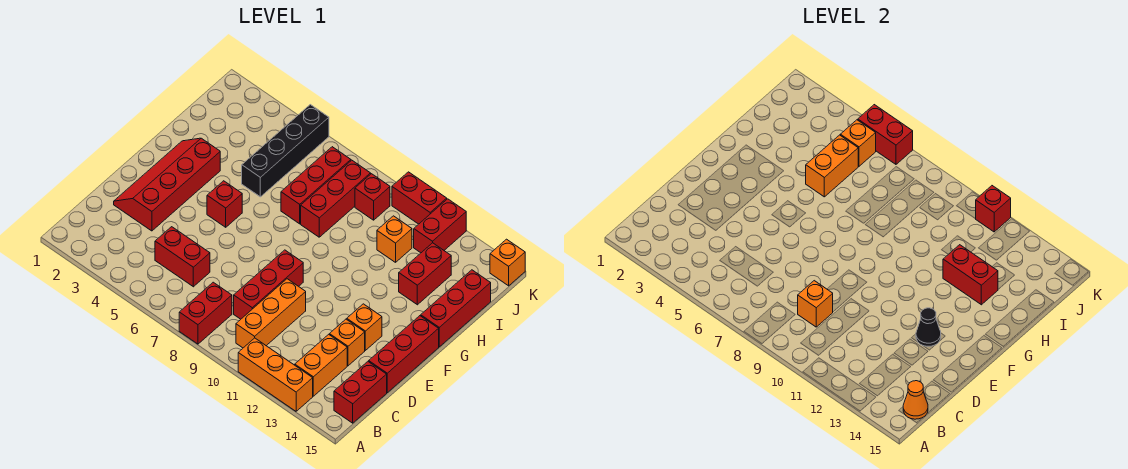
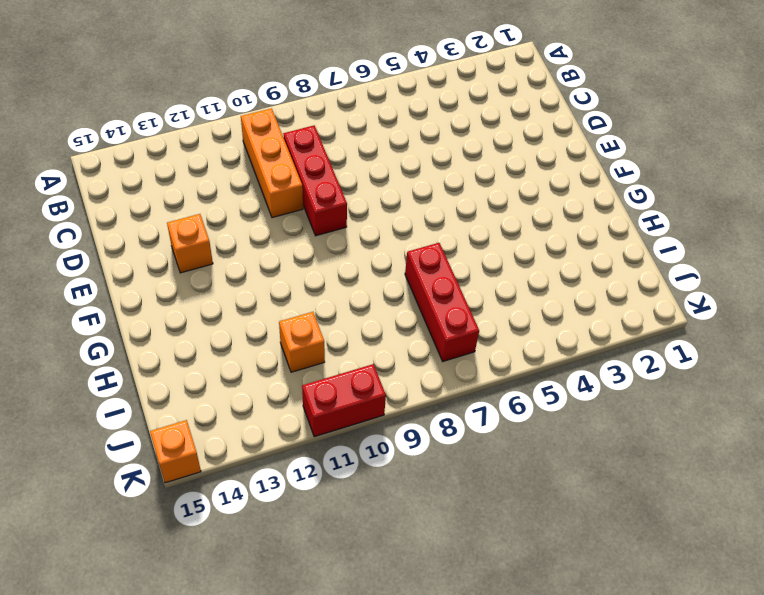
none -> red 1x2 brick [179,282,232,344]
none -> orange 1x3 brick [238,338,313,411]
none -> orange 1x2 brick [295,334,347,396]
none -> red 1x2 brick [334,362,387,423]

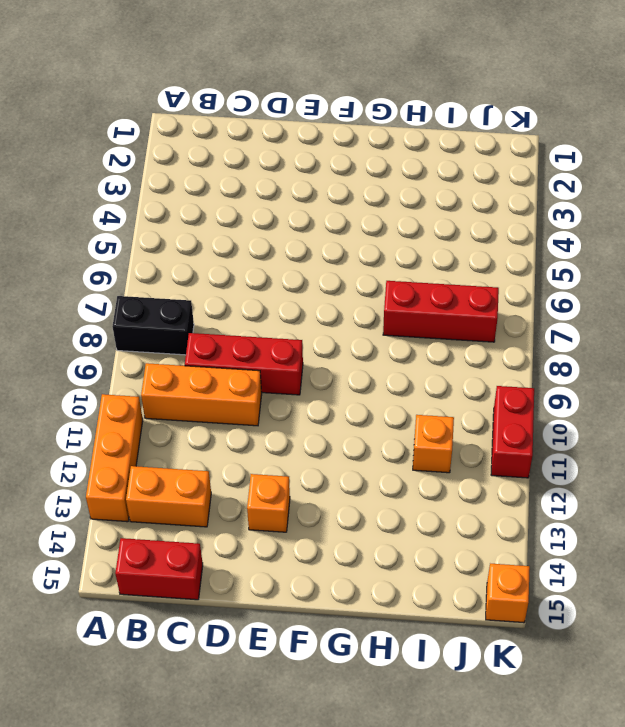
black 1x2 brick [113,296,194,355] -> red 1x2 brick [179,282,232,344]
none -> red 1x2 brick [155,227,210,287]
none -> red 2x4 slope [114,138,220,231]
none -> orange 1x1 brick [329,319,365,366]
none -> red 1x3 brick [369,316,439,393]

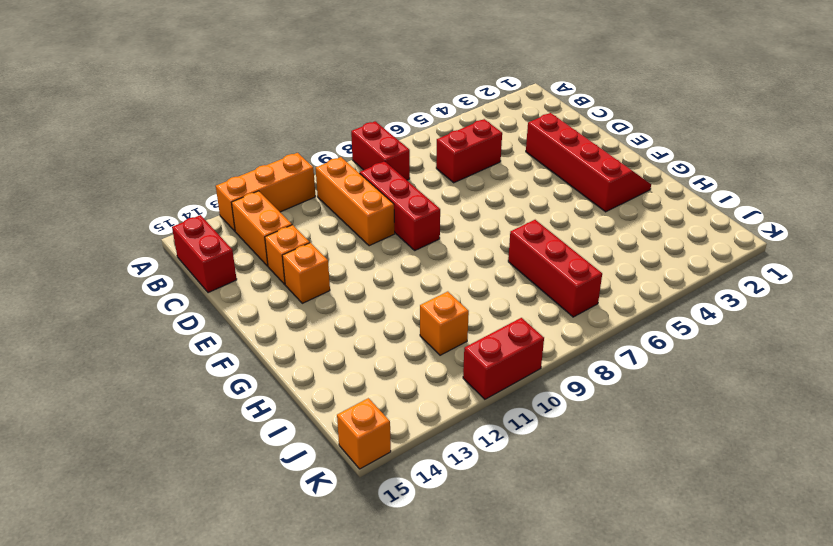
none -> red 1x3 brick [369,316,439,393]
none -> red 1x1 brick [207,181,242,227]
none -> red 1x3 brick [421,270,491,347]
none -> black 1x4 brick [242,105,329,197]

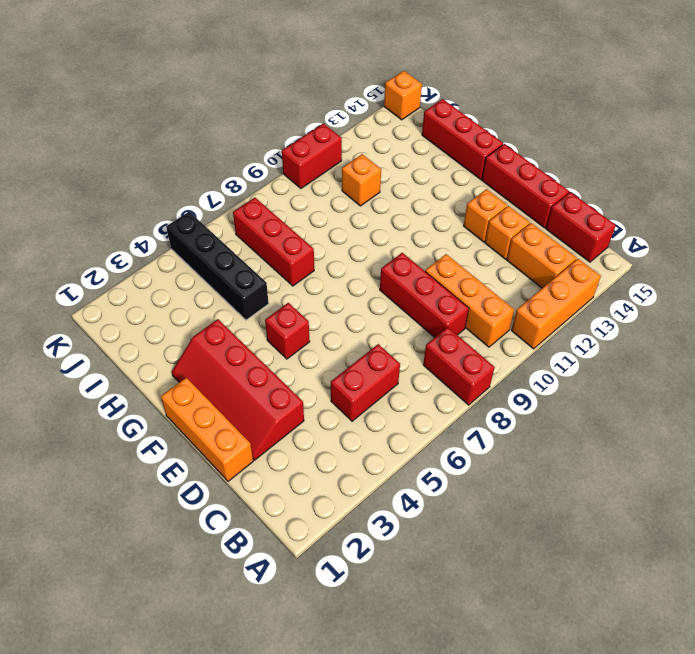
orange 1x3 brick [161,378,253,481] -> none
none -> red 1x3 brick [301,160,371,237]
none -> red 1x2 brick [399,243,451,305]
none -> red 1x1 brick [355,174,390,220]
none -> red 1x2 brick [414,199,466,253]

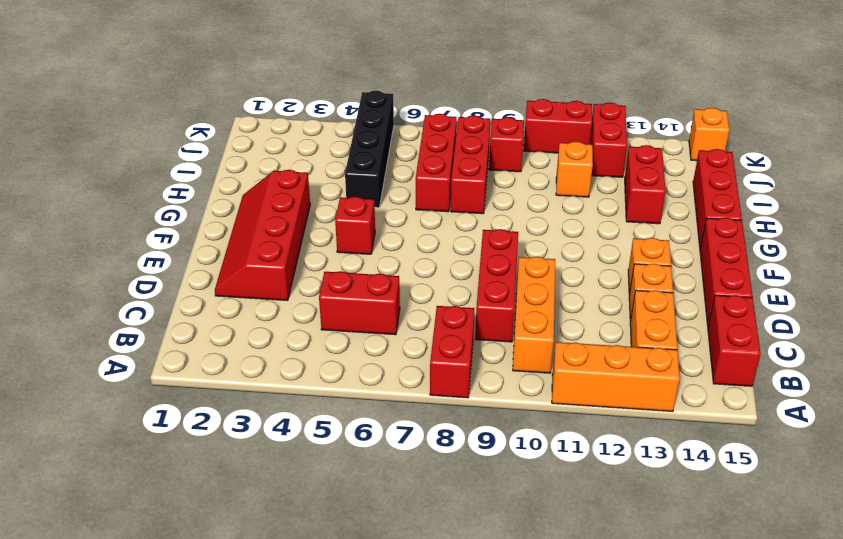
none -> orange 1x1 cone [903,381,928,419]
none -> orange 1x1 brick [798,281,833,327]
none -> black 1x1 cone [916,308,941,346]
none -> orange 1x2 brick [806,135,858,197]

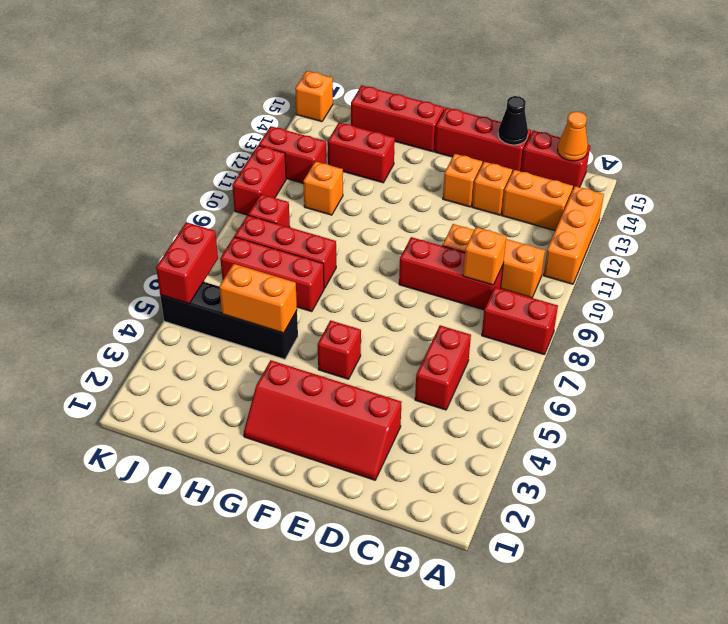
black 1x1 cone [498,96,528,145] -> black 1x1 cone moved to [916,308,941,346]
none -> red 1x2 brick [943,245,998,305]
none -> orange 1x1 brick [840,120,876,166]
none -> red 1x1 brick [976,186,1011,232]

